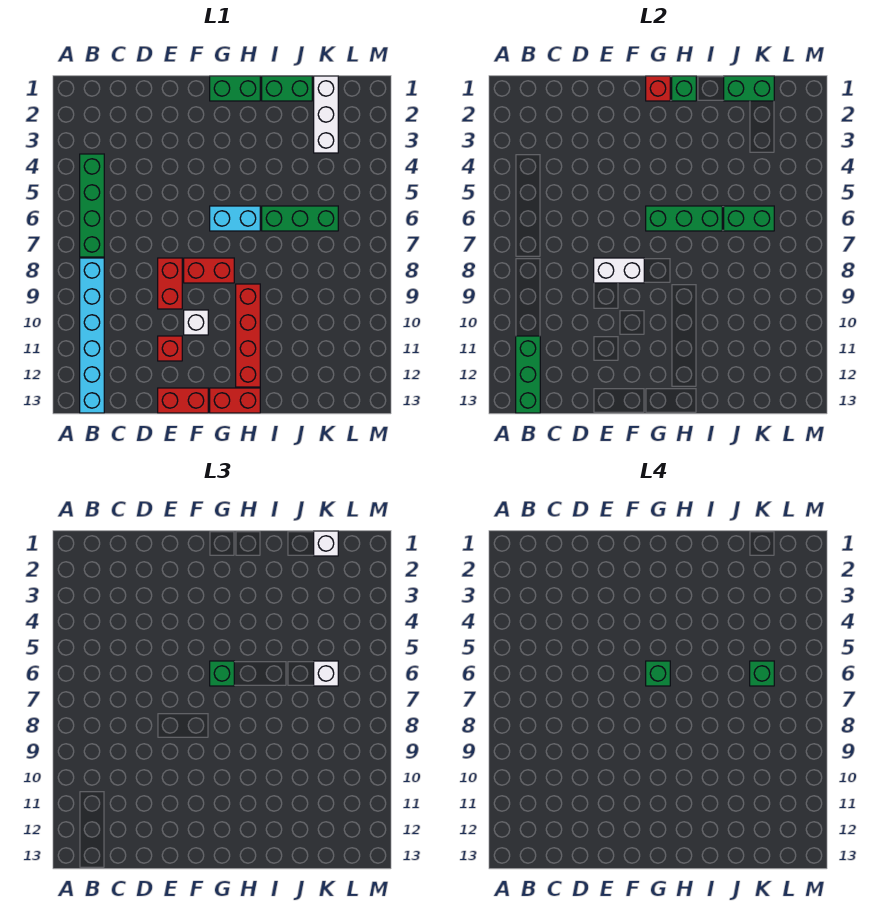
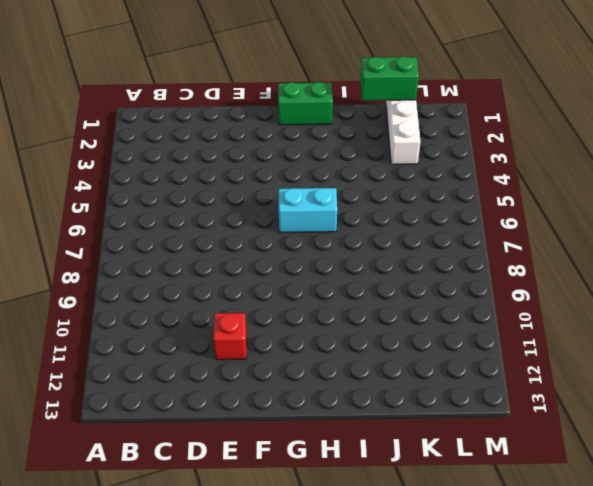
none -> green 1x4 brick [80,154,104,257]
none -> cyan 1x6 brick [80,258,104,413]
none -> red 1x2 brick [158,258,182,309]

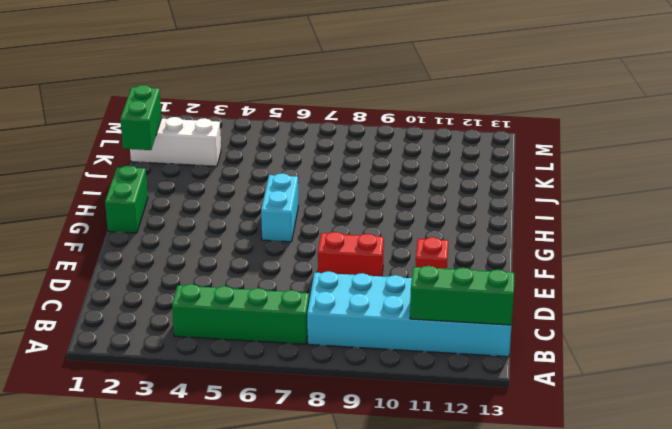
cyan 2x6 brick [307,271,512,357] -> cyan 1x6 brick [80,258,104,413]
none -> red 1x2 brick [158,388,208,413]
none -> red 1x2 brick [184,258,234,283]
none -> white 1x1 brick [184,310,208,335]

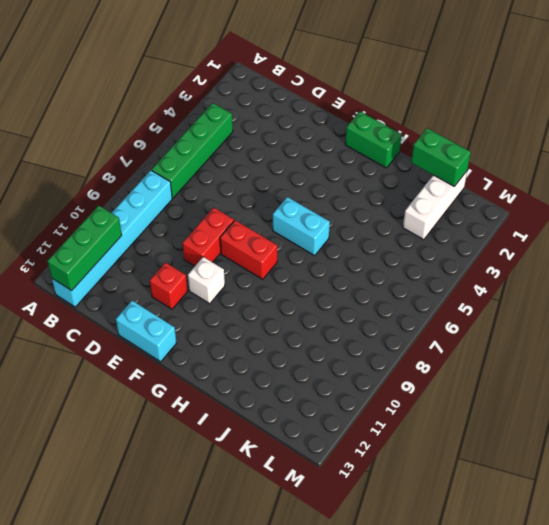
cyan 1x2 brick [116,301,176,362] -> red 1x2 brick [158,388,208,413]
none -> red 1x2 brick [210,388,260,413]
none -> red 1x4 brick [236,284,260,387]
none -> green 1x2 brick [262,76,312,101]

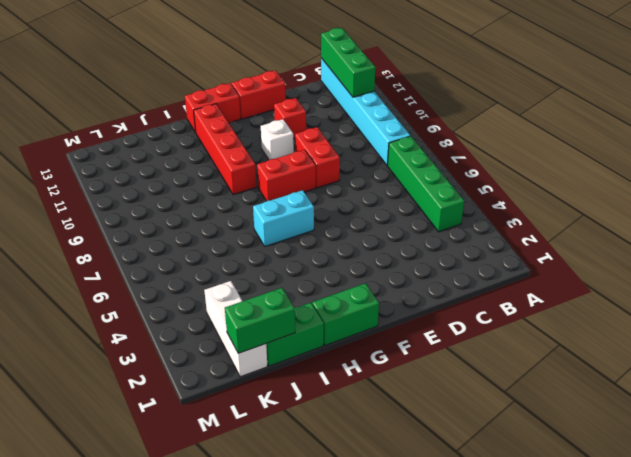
none -> green 1x3 brick [262,206,338,231]
none -> white 1x2 brick [594,258,644,283]
none -> red 1x1 brick [646,76,670,101]

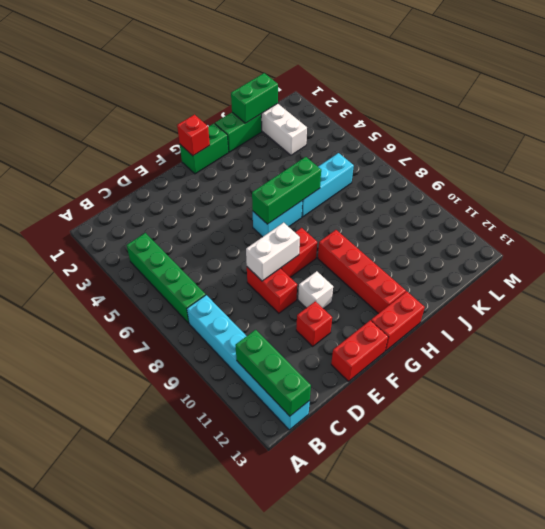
cyan 1x3 brick [302,153,354,217] -> green 1x3 brick [262,206,338,231]
none -> green 1x1 brick [672,76,696,101]
none -> green 1x2 brick [724,206,774,231]
none -> green 1x1 brick [210,661,234,686]

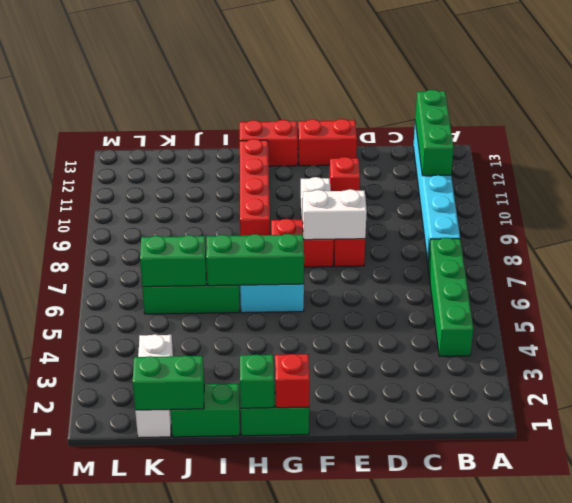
none -> green 1x1 brick [210,661,234,686]
none -> white 1x1 brick [314,531,338,556]
none -> white 1x1 brick [314,661,338,686]

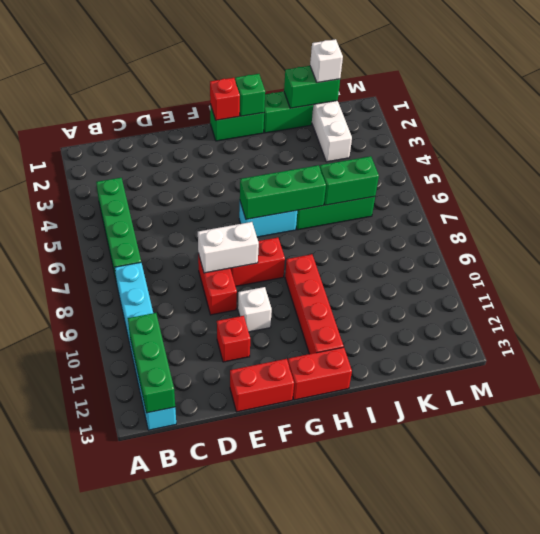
none -> green 1x1 brick [210,661,234,686]
none -> white 1x1 brick [314,661,338,686]
none -> green 1x1 brick [646,661,670,686]

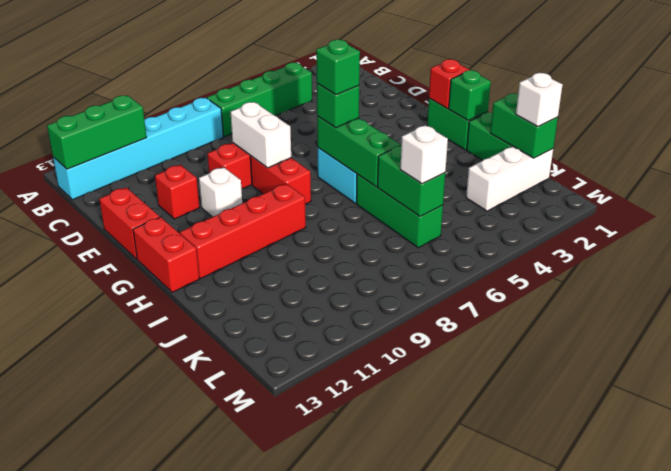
none -> green 1x1 brick [750,661,774,686]

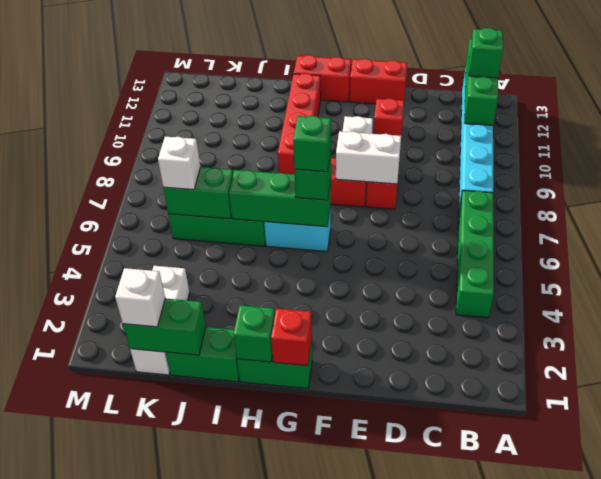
green 1x1 brick [469,28,503,78] -> green 1x1 brick moved to [750,661,774,686]

